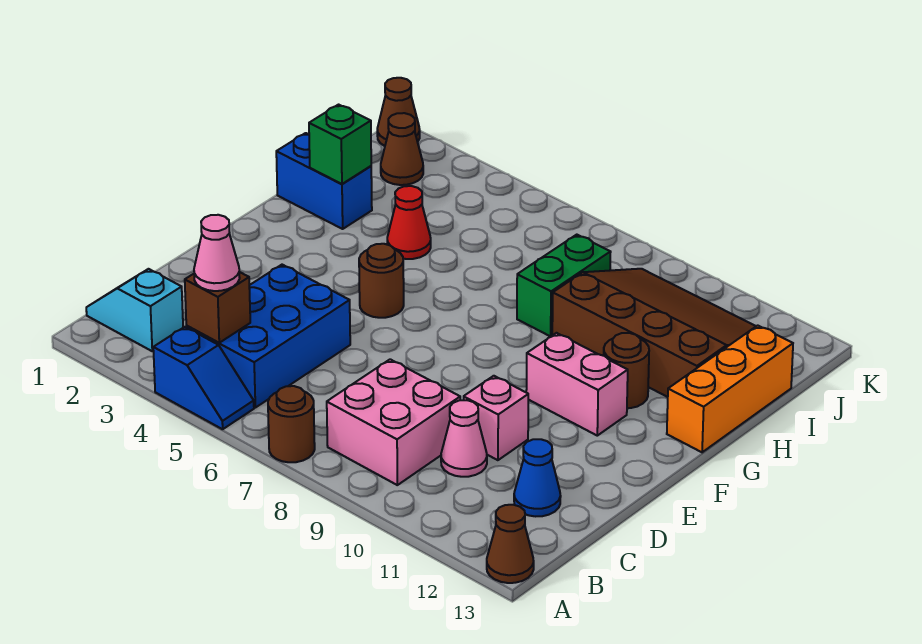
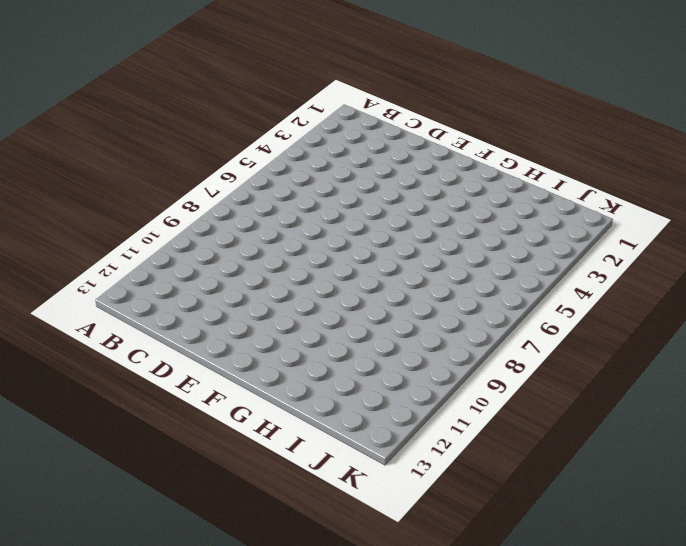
none -> blue 1x2 slope [153,327,254,429]
none -> brown 1x1 round brick [268,386,315,462]
none -> brown 1x1 cone [487,505,534,583]

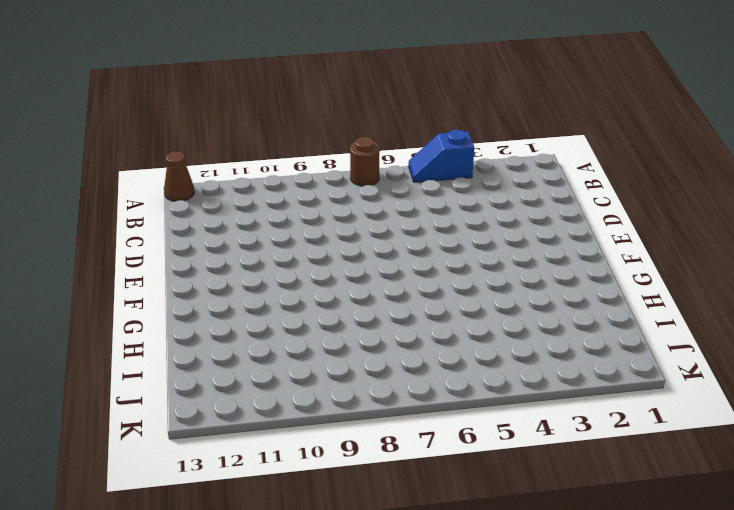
none -> cyan 1x2 slope [86,269,183,351]
none -> blue 2x3 brick [186,265,350,408]
none -> pink 2x2 brick [327,359,460,485]

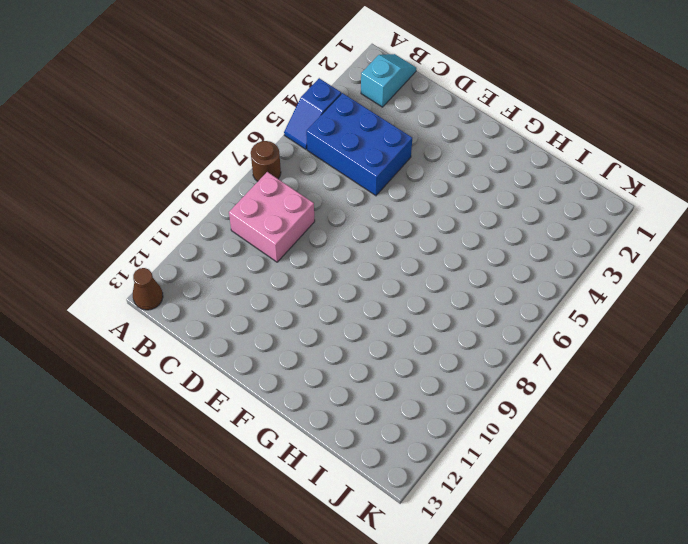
none -> pink 1x1 cone [441,400,487,477]
none -> blue 1x1 cone [514,439,561,516]
none -> pink 1x1 brick [464,376,528,460]

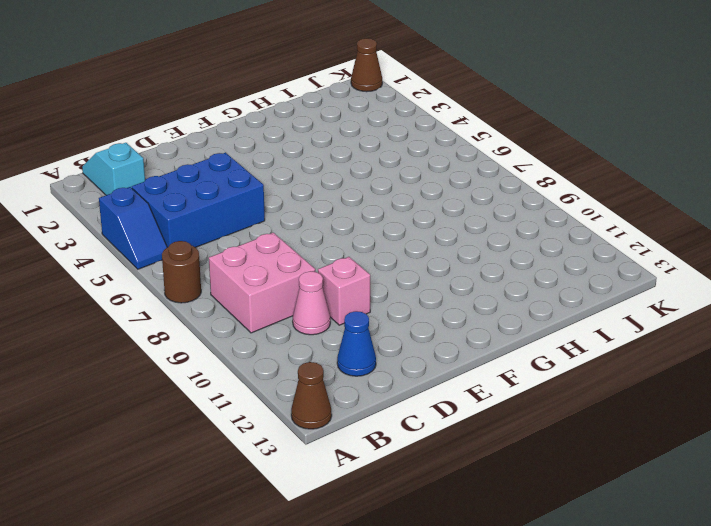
none -> brown 1x1 round brick [359,244,404,318]
none -> pink 1x2 brick [526,333,628,436]
none -> brown 1x1 round brick [604,333,649,408]

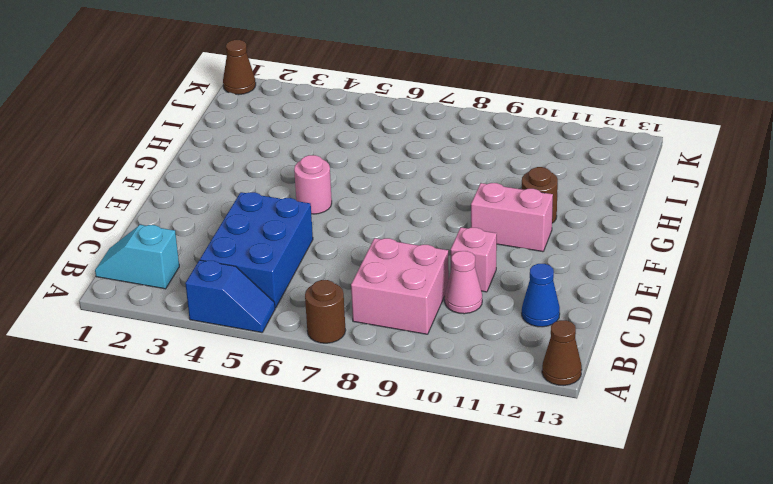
pink 1x1 round brick [294,155,332,214] -> brown 1x1 round brick [359,244,404,318]
none -> orange 1x3 brick [667,325,793,452]
none -> blue 1x2 brick [276,133,372,229]
none -> red 1x1 cone [387,186,431,259]

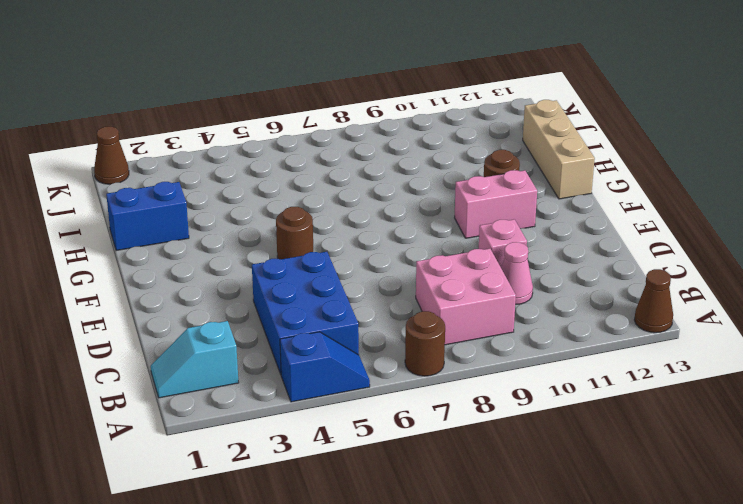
tan 1x3 brick [523,100,595,199] -> orange 1x3 brick [667,325,793,452]
none -> blue 1x1 cone [514,439,561,516]
none -> red 1x1 cone [387,186,431,259]
none -> green 1x2 brick [517,235,611,336]

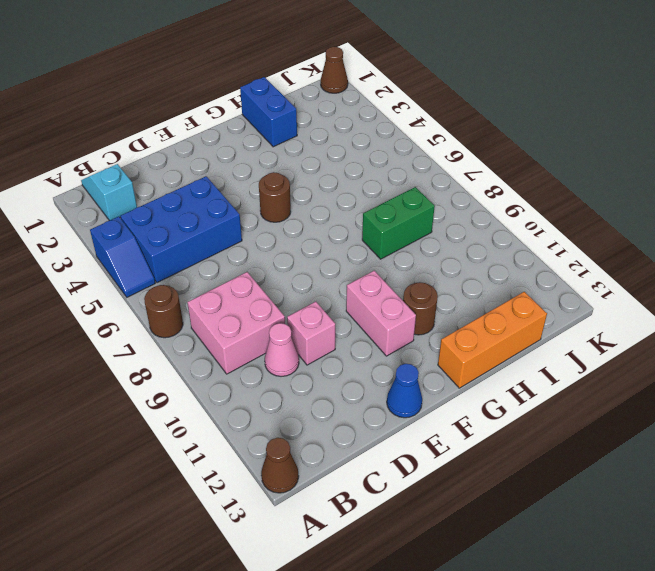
blue 1x1 cone [387,364,422,418] -> blue 1x1 cone moved to [514,439,561,516]
none -> red 1x1 cone [387,186,431,259]
none -> brown 3x4 slope [552,269,756,397]
none -> brown 1x1 cone [381,113,423,185]

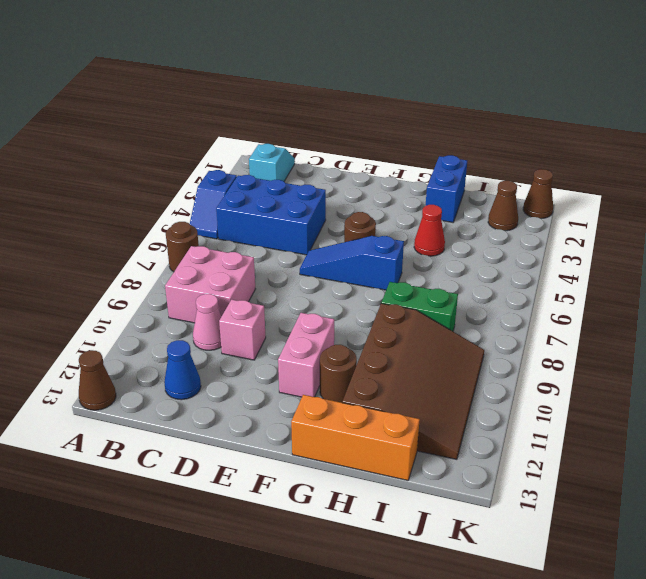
blue 1x3 slope [300,236,404,290] -> none
none -> brown 1x1 brick [185,272,250,343]
none -> green 1x1 brick [309,105,371,184]
none -> pink 1x1 cone [194,215,240,291]

